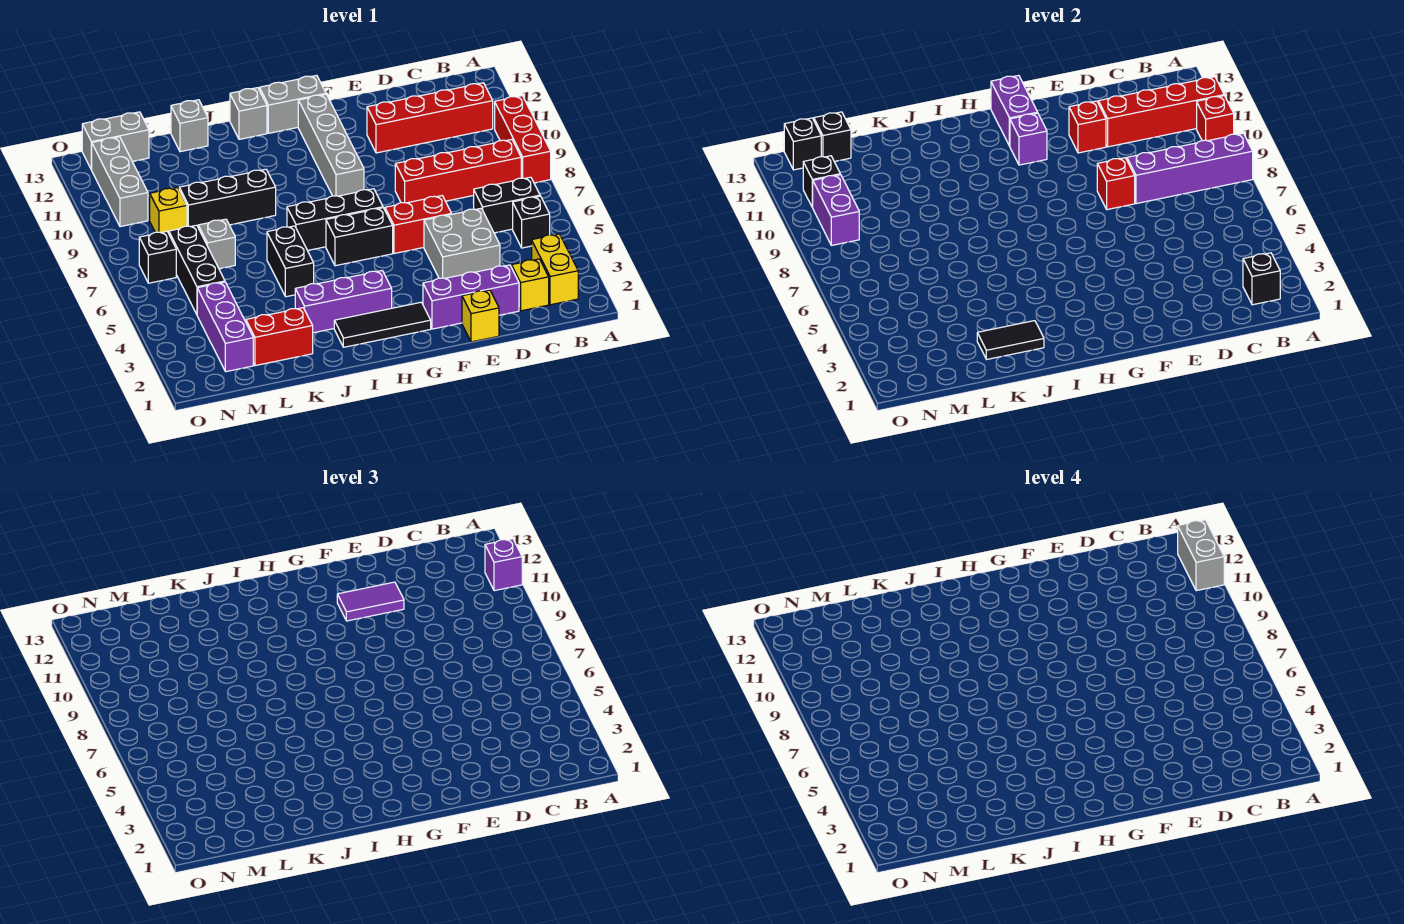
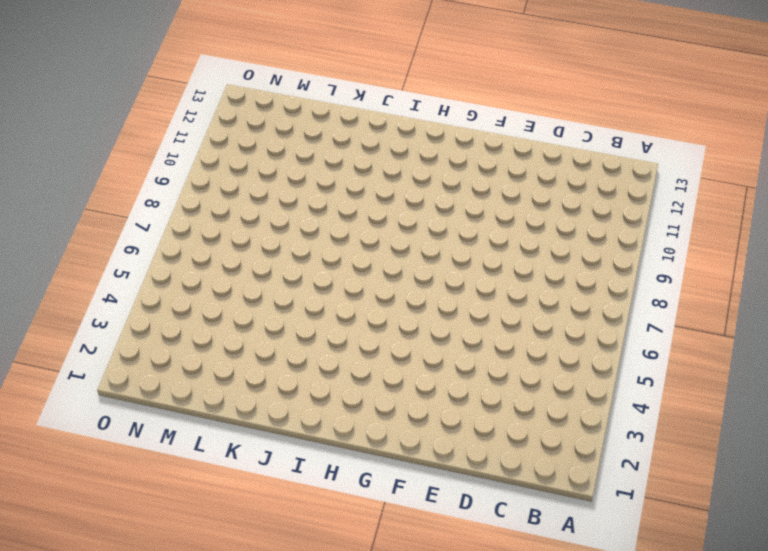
none -> red 1x3 brick [495,96,551,183]
none -> yellow 1x2 brick [532,234,578,305]
none -> black 1x1 brick [513,196,550,248]
none -> black 1x2 brick [474,177,540,233]

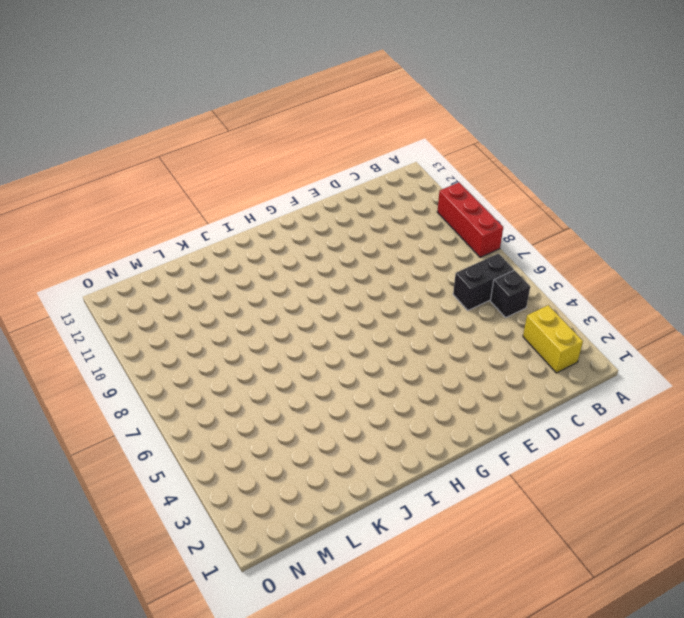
none -> red 1x4 brick [395,140,521,203]
none -> red 1x4 brick [367,83,493,153]
none -> yellow 1x1 brick [512,259,549,311]
none -> purple 1x3 brick [423,265,519,329]

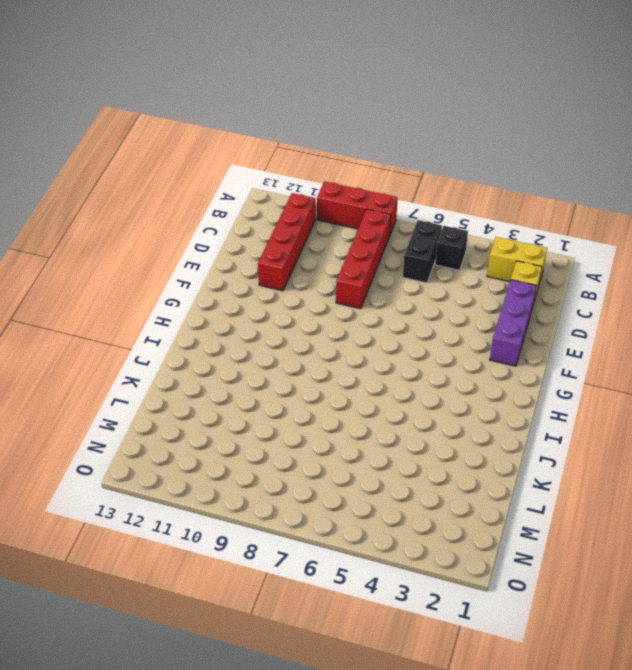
none -> grey 2x2 brick [424,208,500,278]
none -> yellow 1x1 brick [462,290,499,342]
none -> red 1x2 brick [385,196,451,254]
none -> black 1x3 tile [334,302,431,347]

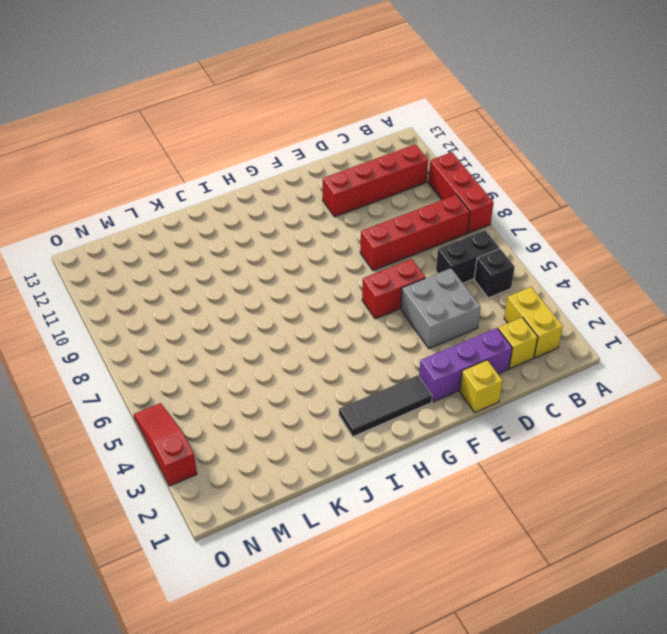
red 1x3 slope [134,403,197,486] -> none
none -> black 1x2 brick [326,208,393,266]
none -> black 1x3 brick [287,189,383,251]
none -> grey 1x4 brick [298,94,364,196]
none -> grey 1x2 brick [259,75,326,133]

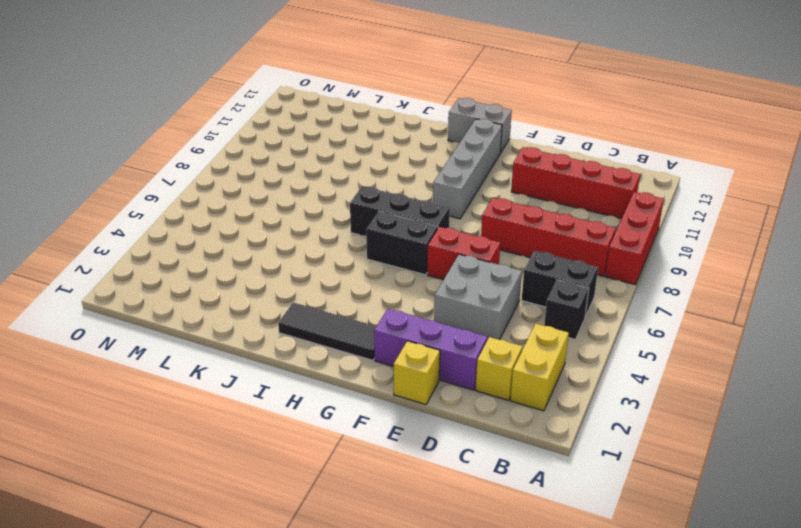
none -> purple 1x3 brick [295,271,392,333]
none -> grey 1x1 brick [230,88,267,139]
none -> black 1x2 brick [267,226,314,297]
none -> black 1x3 brick [179,169,276,227]

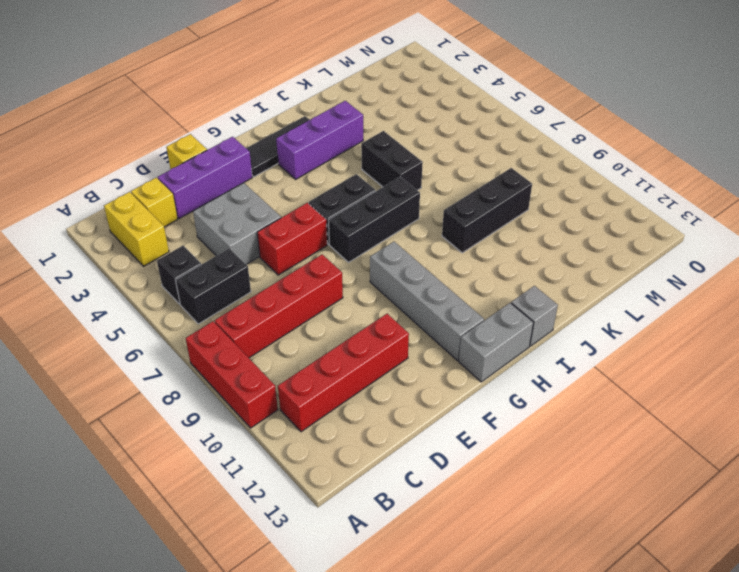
none -> red 1x2 brick [246,308,313,366]
none -> grey 1x1 brick [171,100,208,152]
none -> grey 1x1 brick [198,219,235,269]
none -> purple 1x3 brick [197,282,253,372]

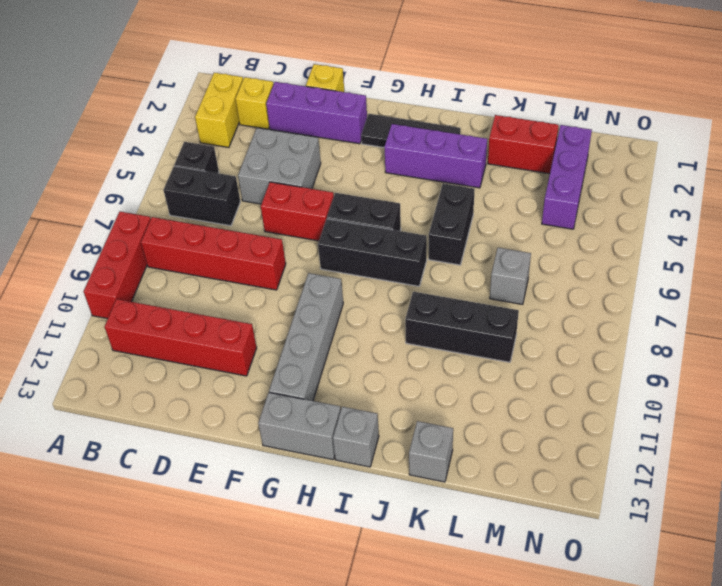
none -> black 1x3 brick [169,225,225,314]
none -> yellow 1x1 brick [150,188,187,233]
none -> grey 1x2 brick [82,112,149,170]
none -> black 1x1 brick [139,231,176,283]

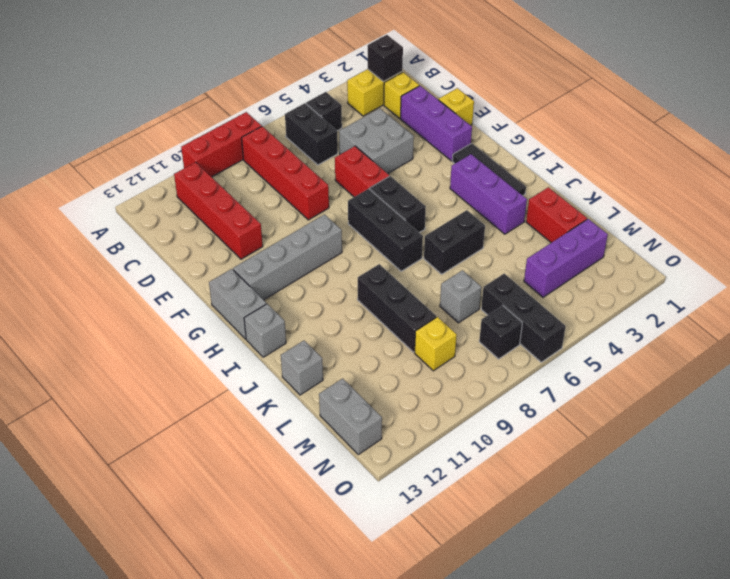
black 1x3 brick [481,274,566,362] -> black 1x3 brick turned to [169,225,225,314]
none -> grey 1x3 brick [92,137,148,227]
none -> purple 1x4 brick [1127,133,1253,204]
none -> red 1x1 brick [1197,96,1234,141]
none -> red 1x4 brick [1098,77,1224,147]

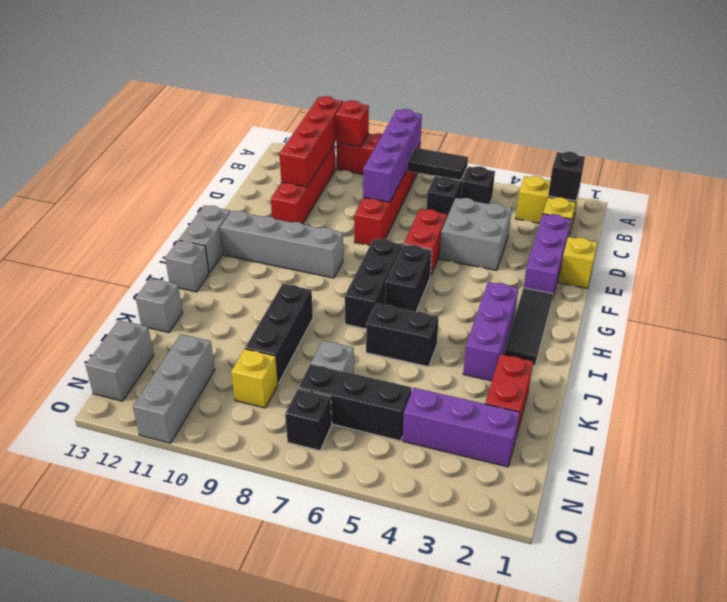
black 1x2 tile [407,148,468,180] -> black 1x2 tile turned to [977,321,1044,359]
grey 1x3 brick [133,334,215,443] -> grey 1x3 brick turned to [92,137,148,227]
none -> red 1x1 brick [1097,158,1135,210]
none -> red 1x1 brick [1069,101,1106,153]
none -> purple 1x1 brick [1010,113,1047,165]
none -> purple 1x2 brick [991,75,1038,146]

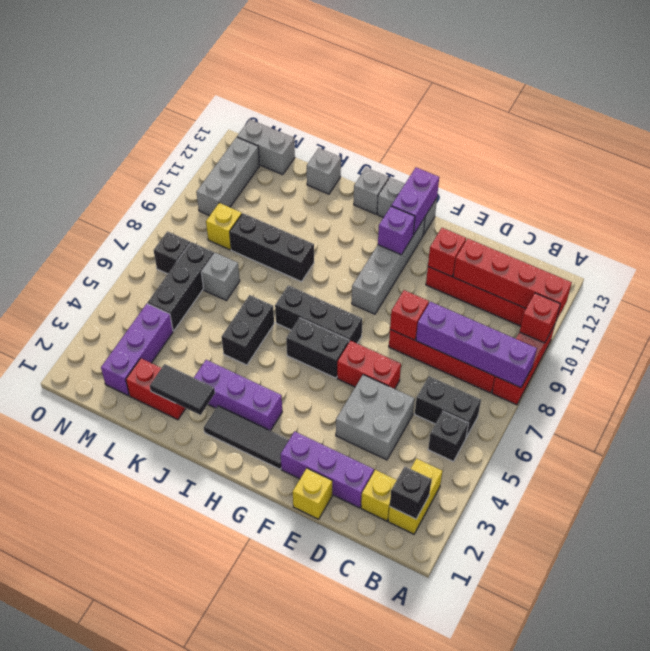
none -> black 1x1 brick [814,112,851,162]
none -> purple 1x2 brick [812,175,859,245]
none -> black 1x1 brick [803,156,840,207]
none -> black 1x1 brick [784,118,821,170]

